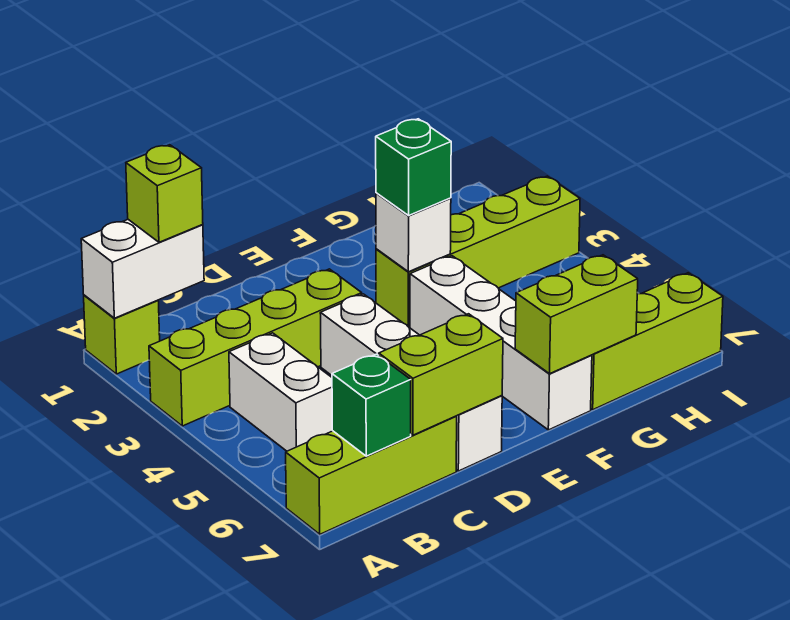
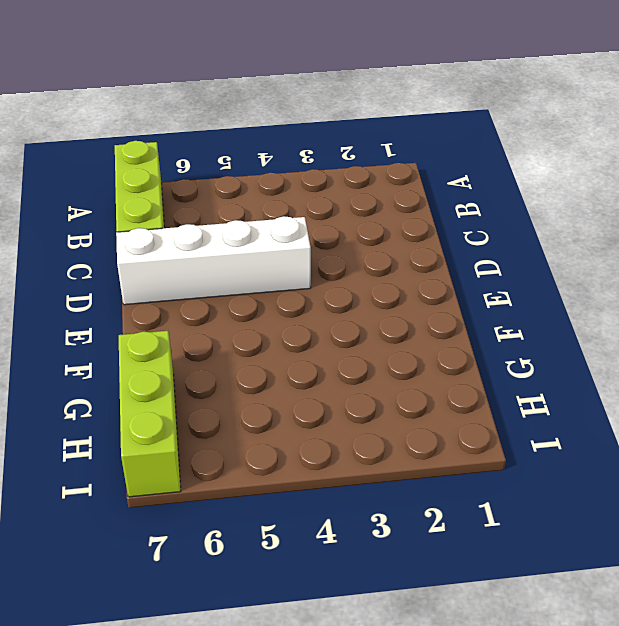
none -> lime 1x1 brick [84,295,160,374]
none -> lime 1x4 brick [149,269,362,426]
none -> white 1x2 brick [229,333,333,451]

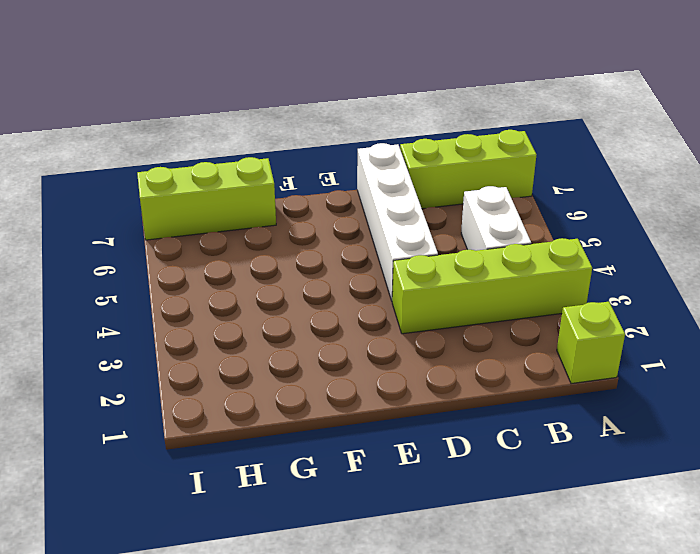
none -> lime 1x4 brick [376,176,580,327]
none -> white 1x4 brick [410,256,592,430]
none -> white 1x2 brick [81,220,204,318]

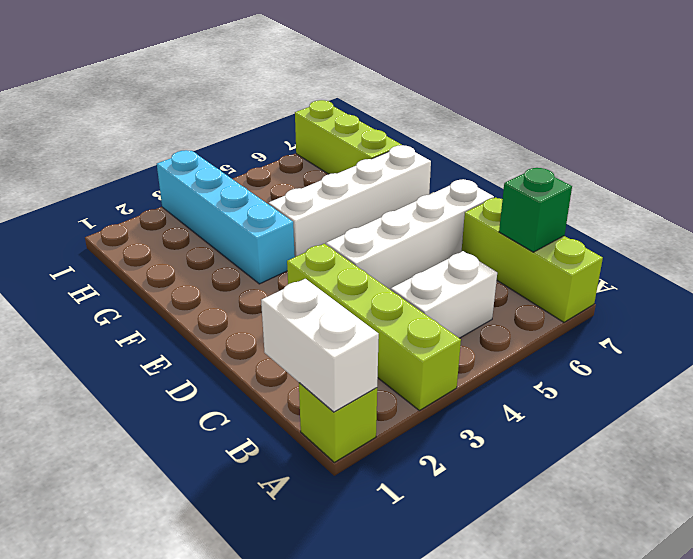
cyan 1x4 brick [157,150,295,284] -> lime 1x4 brick [376,176,580,327]
none -> lime 1x2 brick [379,314,503,435]
none -> white 1x1 brick [376,193,451,272]
none -> lime 1x2 brick [515,255,638,374]

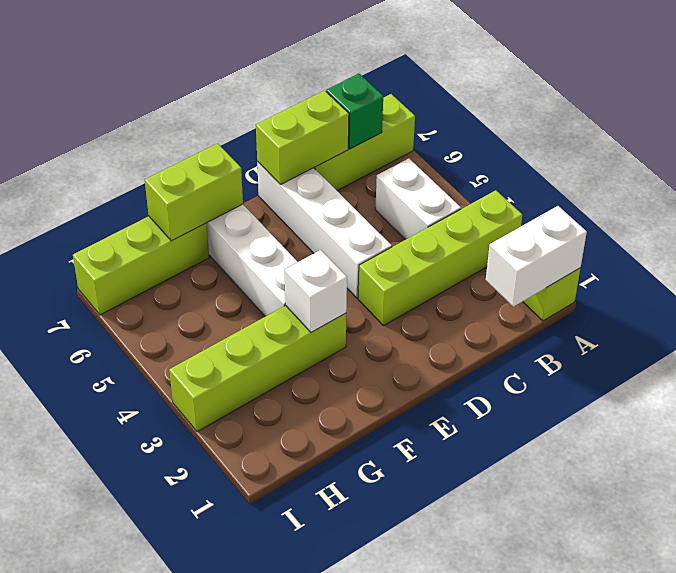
none -> lime 1x1 brick [126,145,203,242]
none -> green 1x1 brick [376,119,451,215]

